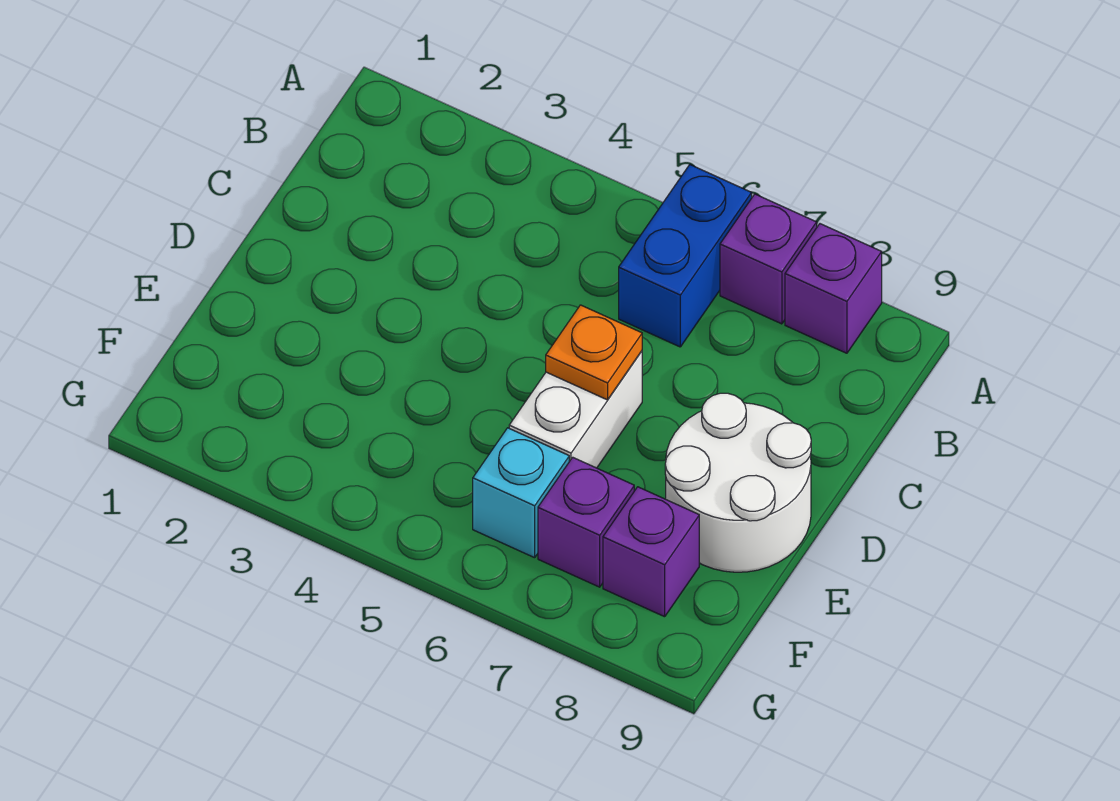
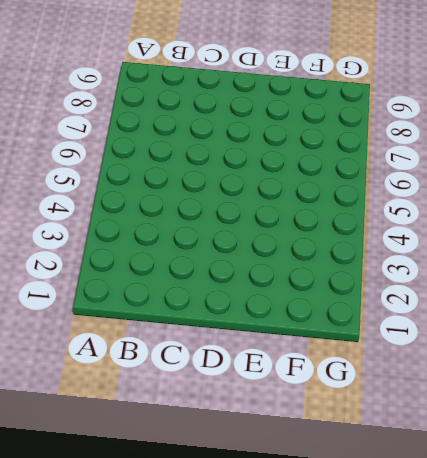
none -> blue 1x2 brick [619,165,752,347]
none -> purple 1x1 brick [720,194,817,324]

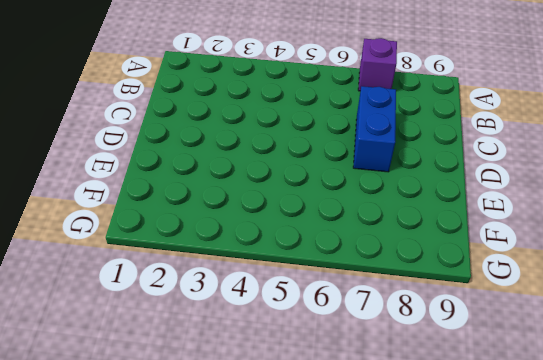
blue 1x2 brick [353,86,396,172] -> blue 1x2 brick moved to [619,165,752,347]
none -> purple 1x1 brick [785,224,882,353]
none -> white 1x2 brick [509,351,642,468]

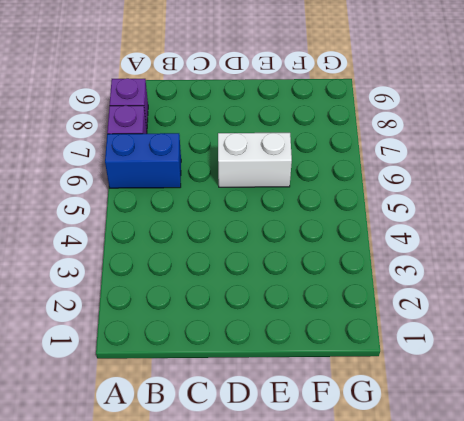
none -> white 2x2 round brick [665,393,811,572]
none -> cyan 1x1 brick [473,428,569,558]

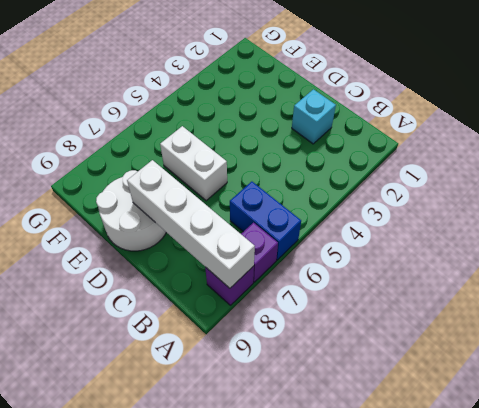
white 1x4 brick [127,160,255,288] -> none
cyan 1x1 brick [292,89,336,144] -> cyan 1x1 brick moved to [473,428,569,558]
none -> purple 1x1 brick [538,457,634,587]
none -> purple 1x1 brick [603,487,699,617]

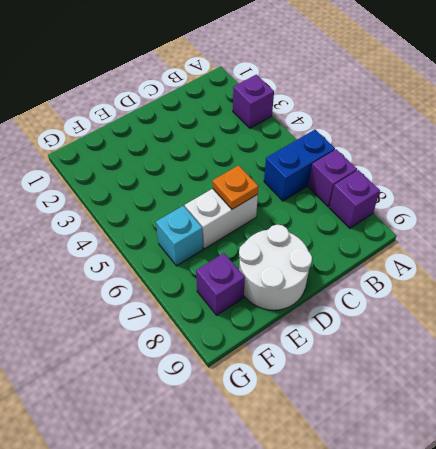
purple 1x1 brick [233,75,274,128] -> purple 1x1 brick moved to [538,457,634,587]

